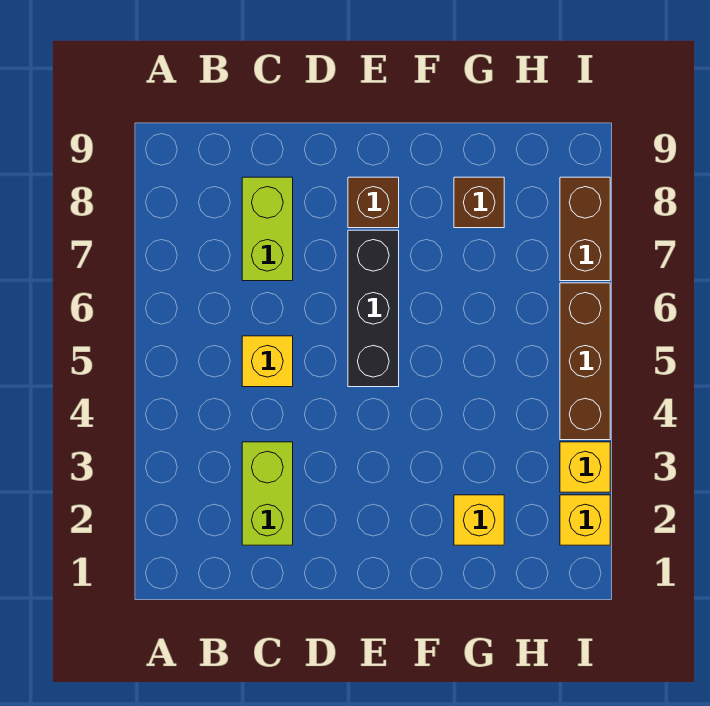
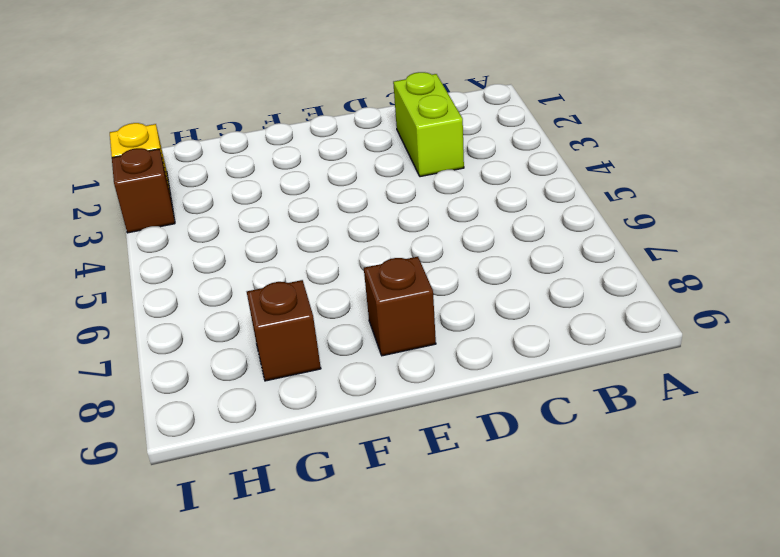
brown 1x1 brick [112,148,175,233] -> yellow 1x1 brick [560,442,610,492]
none -> yellow 1x1 brick [242,336,293,387]
none -> lime 1x2 brick [242,177,293,281]

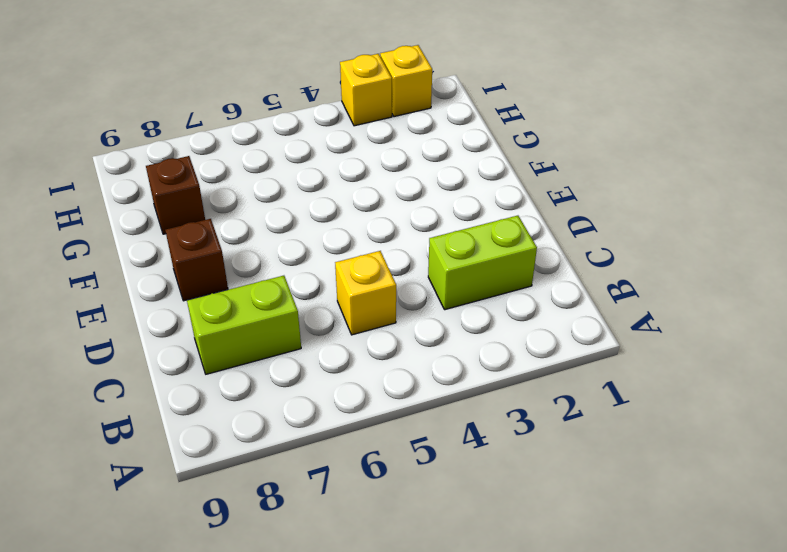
none -> black 1x3 brick [348,230,399,387]
none -> yellow 1x1 brick [454,495,504,545]

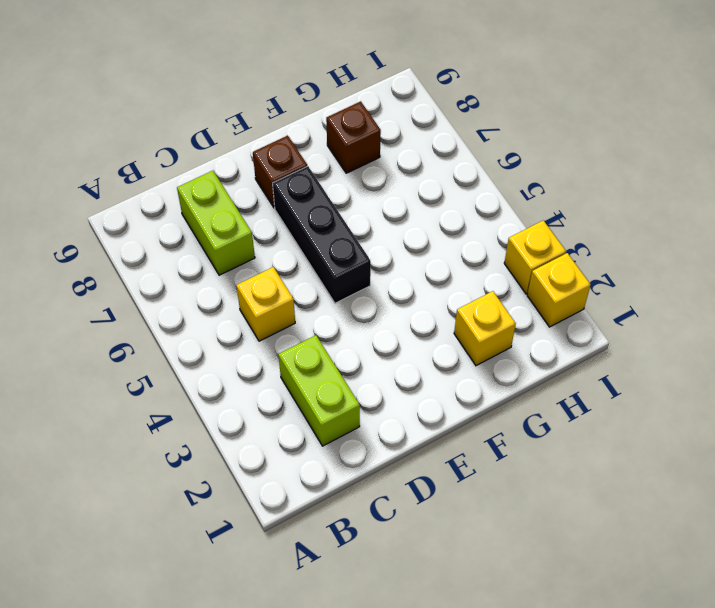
none -> brown 1x3 brick [560,283,610,440]
none -> brown 1x2 brick [560,177,610,281]

